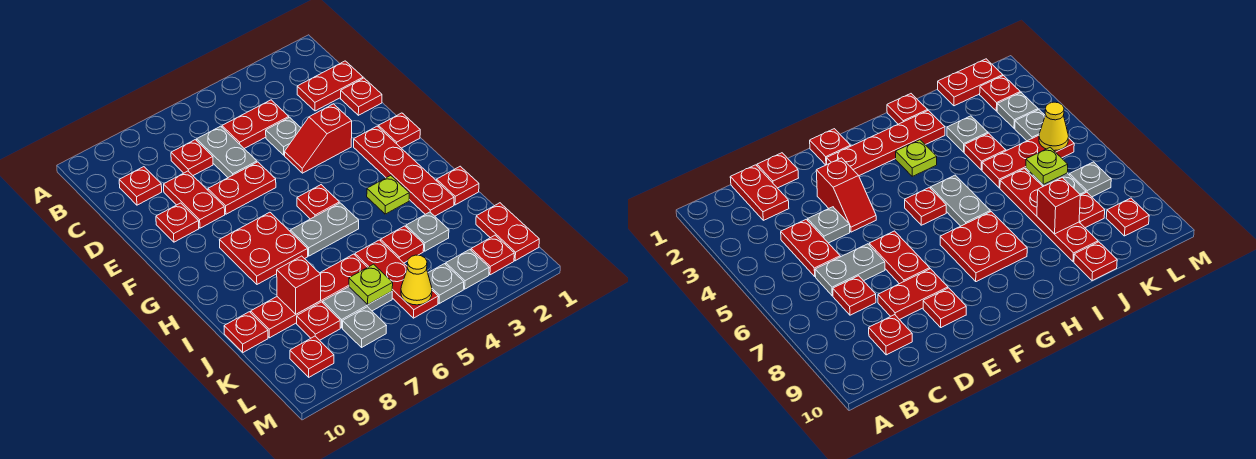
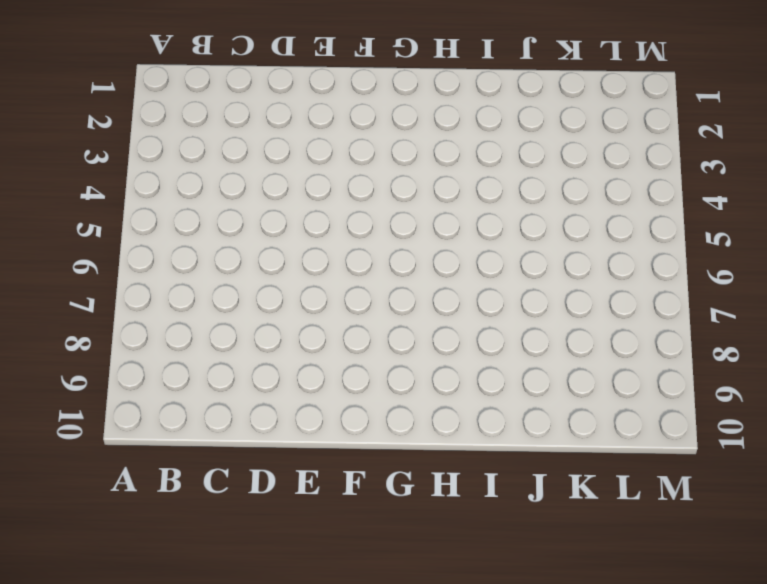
none -> red 1x2 plate [297,61,363,111]
none -> red 1x2 plate [222,100,289,148]
none -> grey 1x2 plate [197,126,257,178]
none -> red 1x1 plate [171,140,213,175]

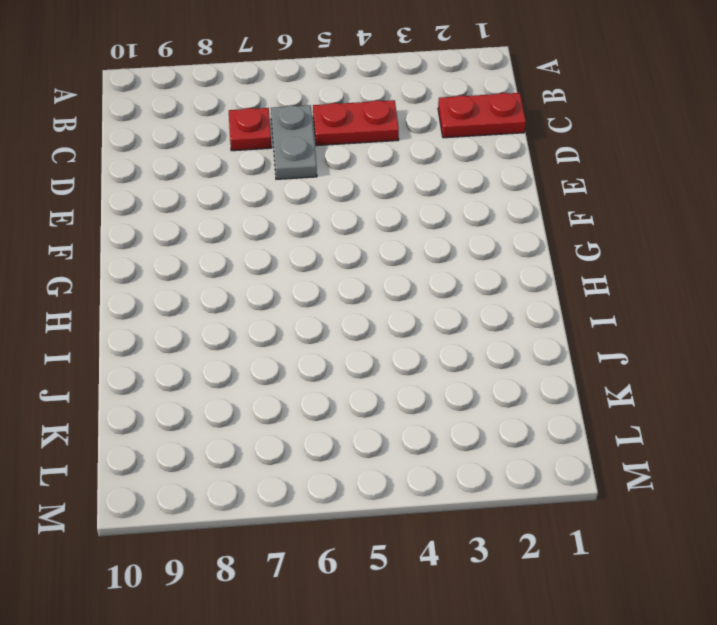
none -> red 1x1 plate [119,167,162,205]
none -> red 1x1 plate [341,78,382,115]
none -> grey 1x1 plate [266,117,301,155]
none -> red 1x2 plate [164,171,225,228]

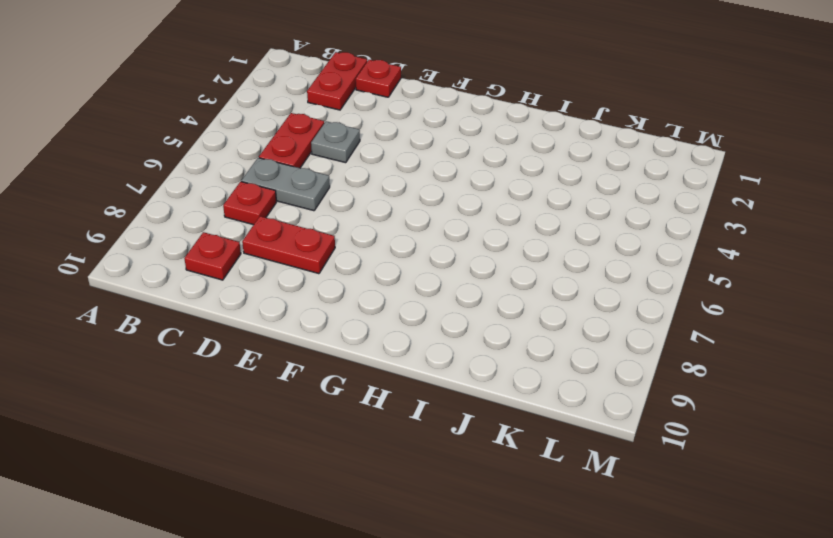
none -> red 1x2 slope [284,104,352,173]
none -> red 1x2 plate [208,162,276,214]
none -> red 1x1 plate [156,203,199,242]
none -> red 1x1 plate [378,113,420,148]

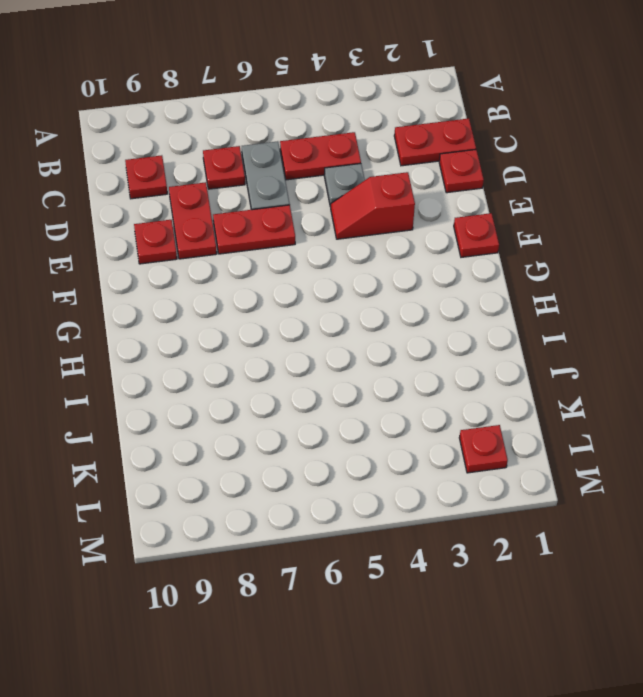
none -> red 1x4 plate [354,126,454,216]
none -> red 1x1 plate [297,185,339,219]
none -> red 2x2 plate [220,212,308,284]
none -> lime 1x1 plate [367,176,409,214]

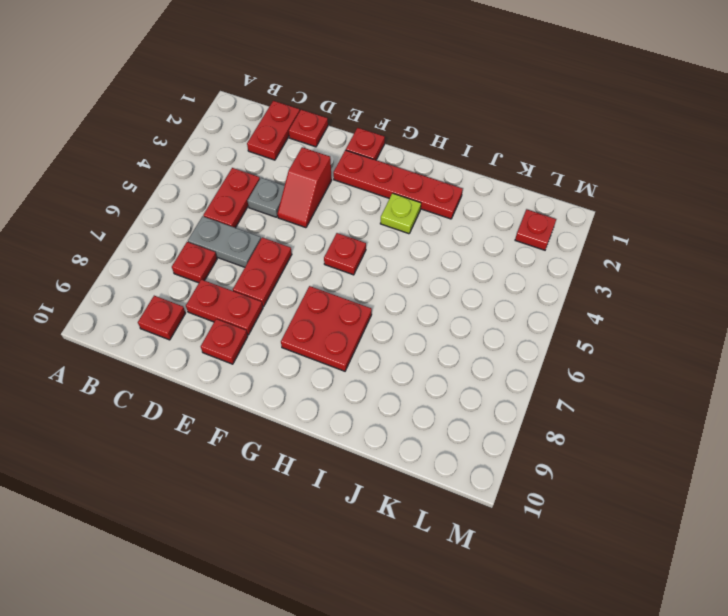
none -> grey 1x2 plate [290,203,359,256]
none -> red 1x1 plate [437,166,479,205]
none -> grey 1x1 plate [406,212,449,251]
none -> red 1x1 plate [381,226,424,263]

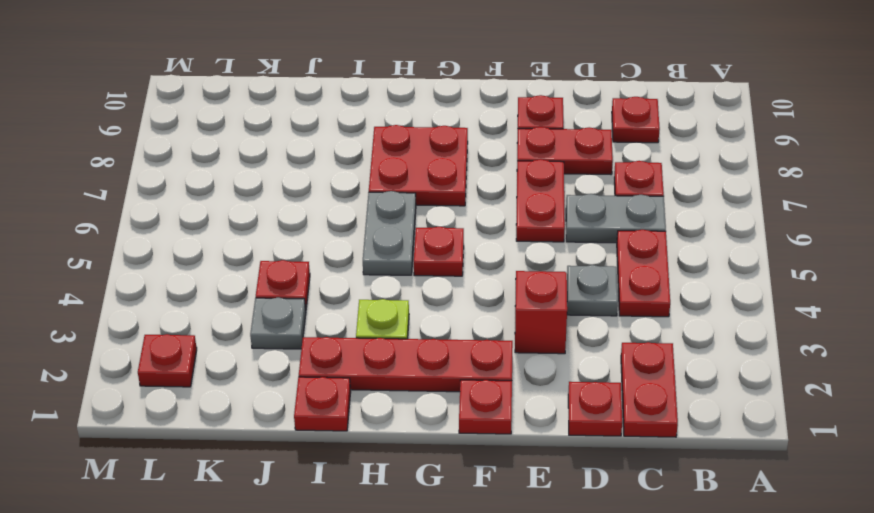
none -> red 1x3 plate [355,240,438,318]
none -> red 1x4 plate [251,254,367,338]
none -> red 1x1 plate [224,312,268,352]
none -> red 1x2 plate [476,203,539,261]

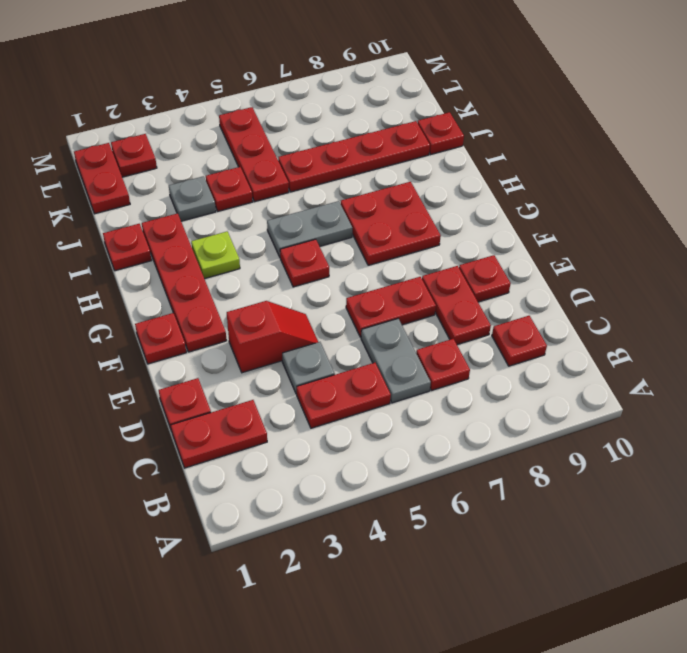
none -> grey 1x2 plate [323,287,392,328]
none -> red 1x1 plate [297,302,340,340]
none -> grey 1x1 plate [446,249,489,289]
none -> grey 1x1 plate [428,264,464,304]

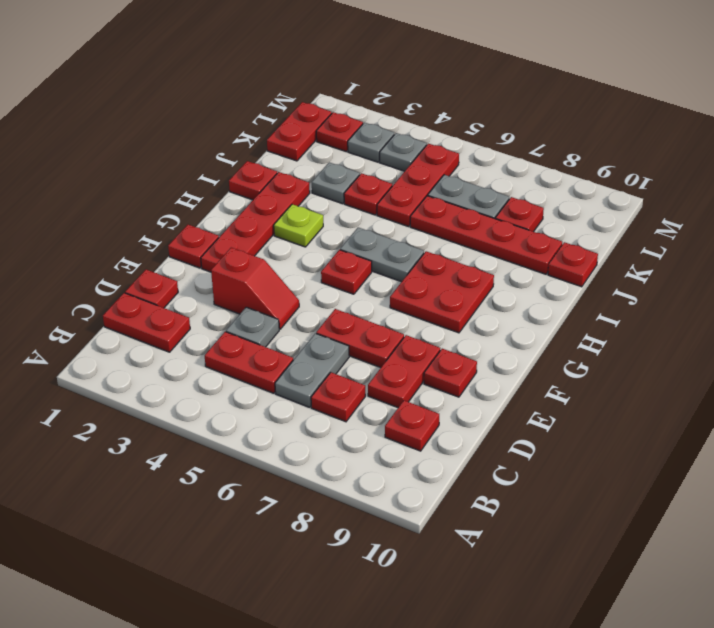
none -> grey 1x1 plate [343,307,387,347]
none -> red 1x1 plate [290,336,334,377]
none -> red 1x1 brick [277,256,321,314]
none -> lime 1x1 plate [349,264,393,304]

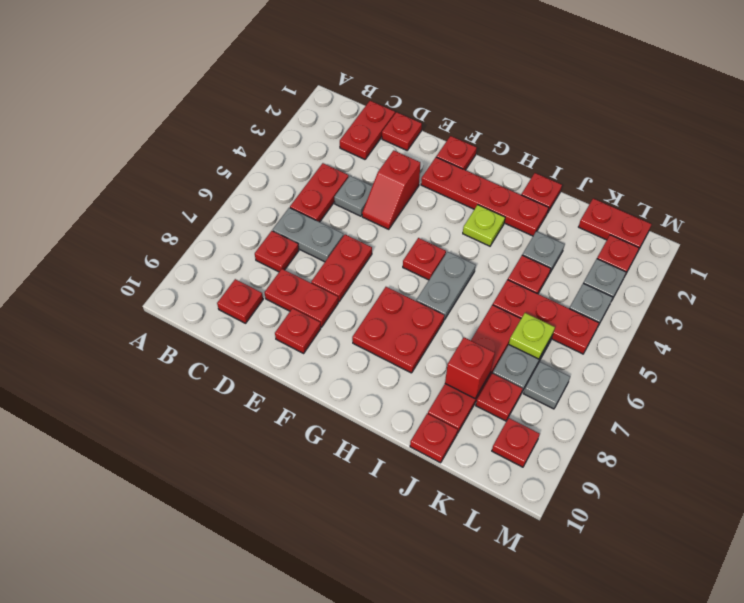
none -> yellow 1x1 cone [401,255,432,305]

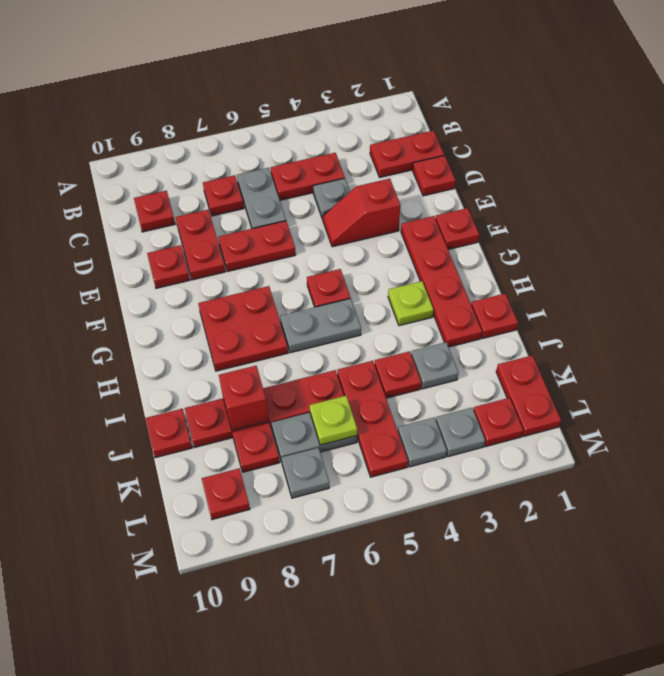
none -> yellow 1x1 cone [401,255,432,305]

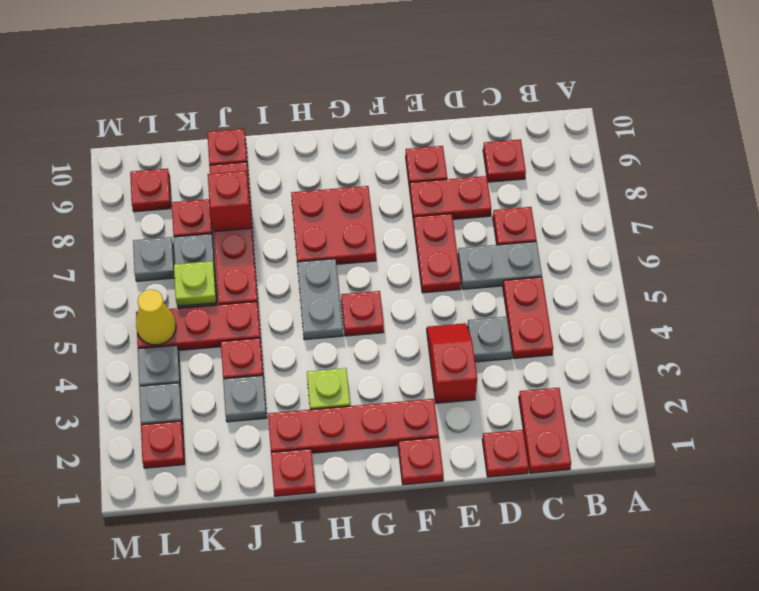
none -> red 1x2 plate [476,203,539,261]

